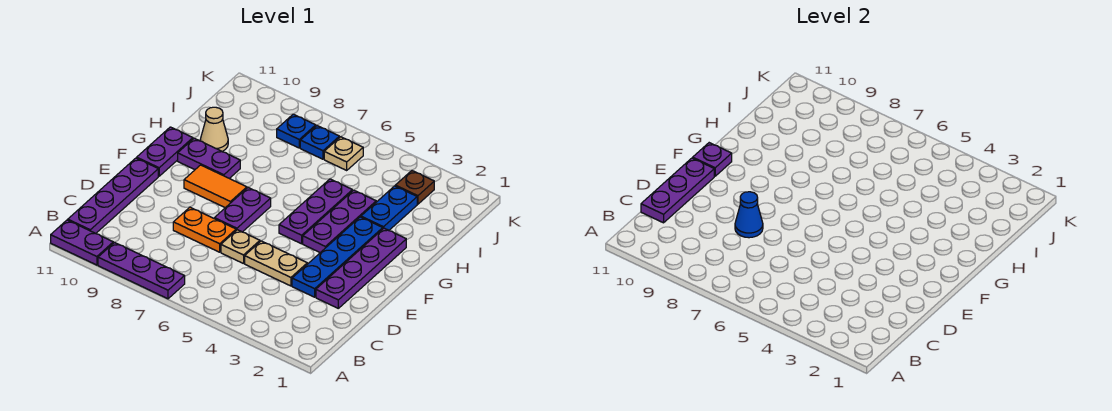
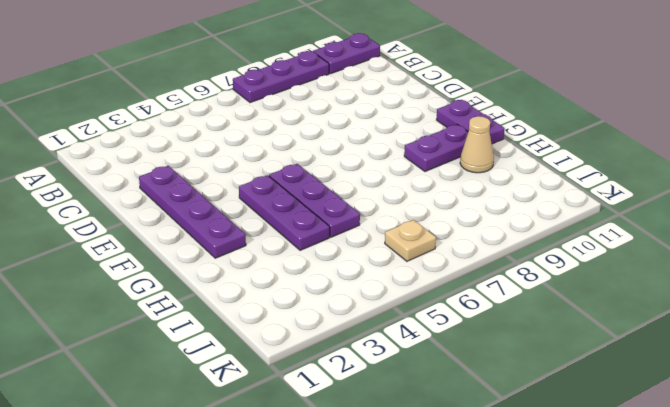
none -> purple 1x4 plate [68,158,158,234]
none -> blue 1x4 plate [292,217,383,297]
none -> tan 1x2 plate [245,241,307,286]

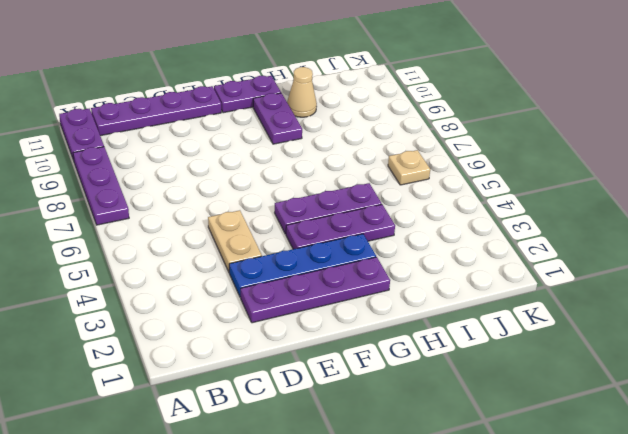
none -> tan 1x1 plate [221,230,260,264]
none -> orange 1x2 plate [173,207,236,252]
none -> purple 1x2 plate [214,188,271,232]

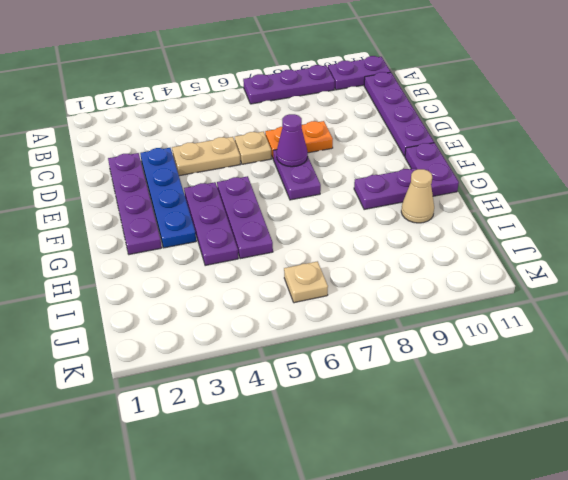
purple 1x1 cone [277,114,308,167] -> none
none -> orange 1x2 tile [184,165,247,208]
none -> blue 1x2 plate [361,186,417,230]
none -> brown 1x1 plate [395,171,434,204]

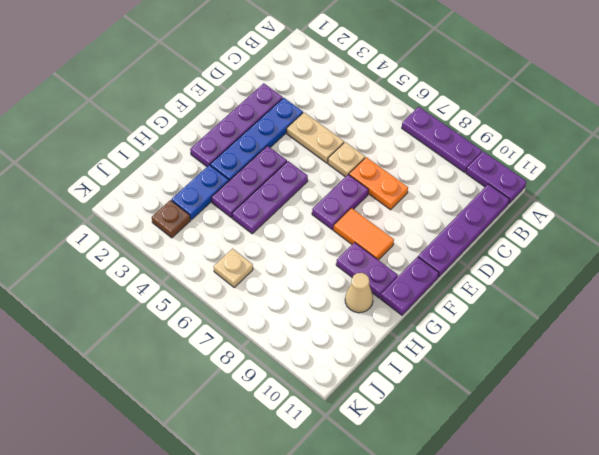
none -> blue 1x1 plate [300,126,339,159]
none -> blue 1x1 plate [277,114,316,148]
none -> purple 1x3 plate [641,158,714,223]

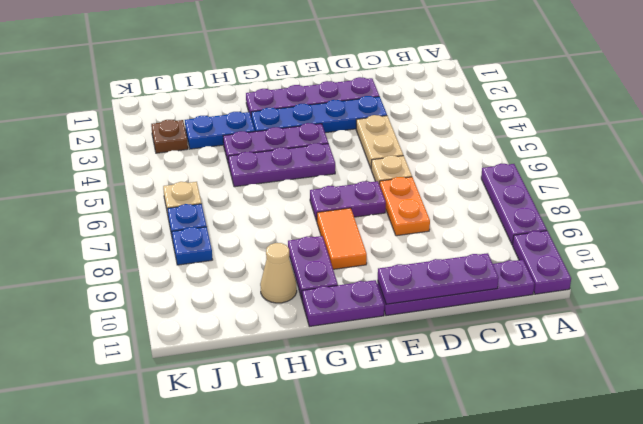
none -> blue 1x1 cone [735,192,763,238]
none -> purple 1x1 plate [693,143,732,176]

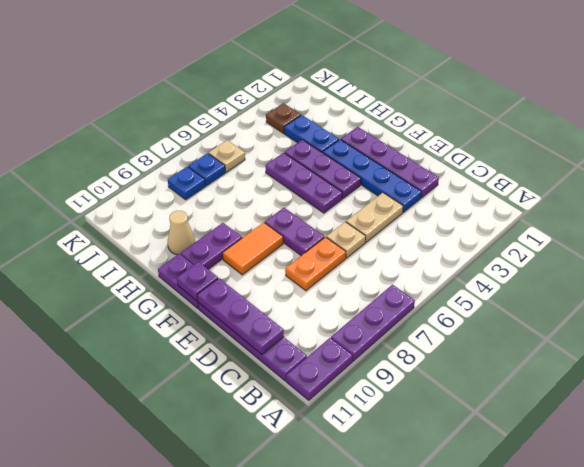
none -> blue 1x1 cone [735,192,763,238]

